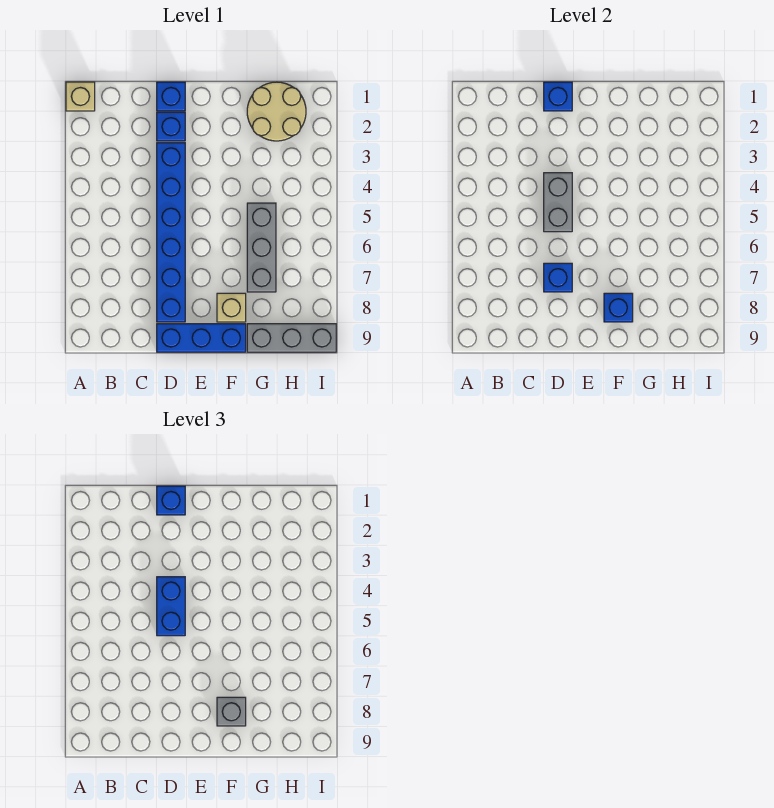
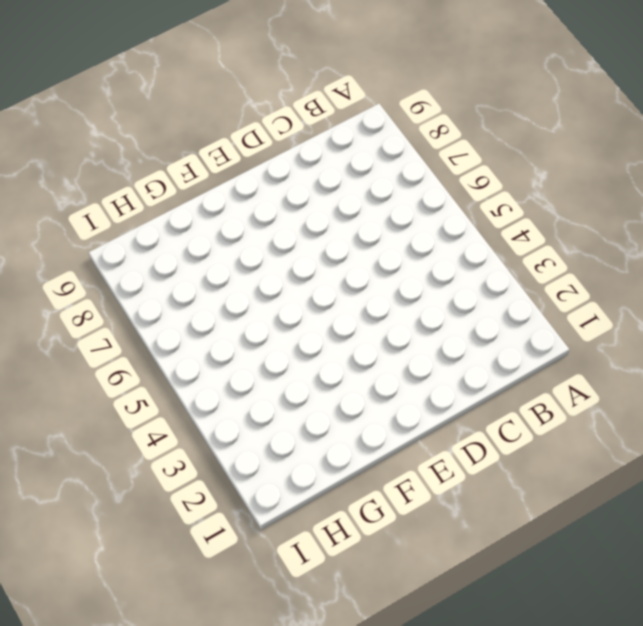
none -> tan 1x1 brick [66,82,95,111]
none -> blue 1x1 brick [157,82,185,111]
none -> blue 1x1 brick [157,112,185,141]

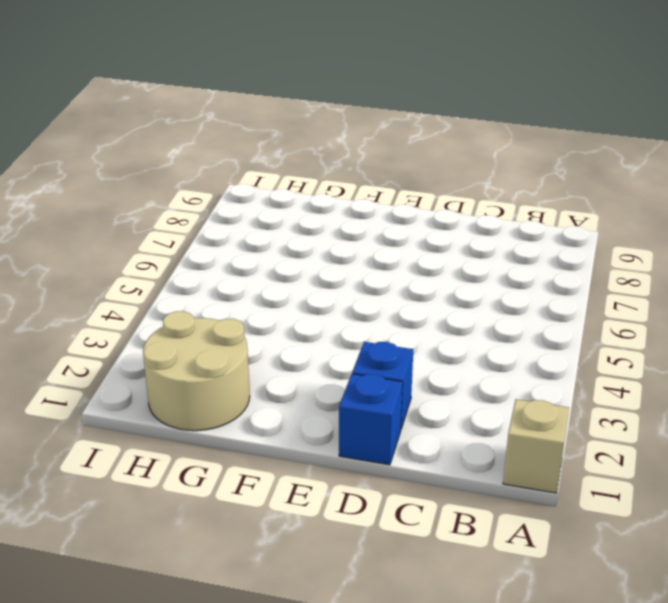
none -> blue 1x6 brick [157,143,185,322]
none -> blue 1x3 brick [157,324,246,352]
none -> tan 1x1 brick [217,293,246,322]

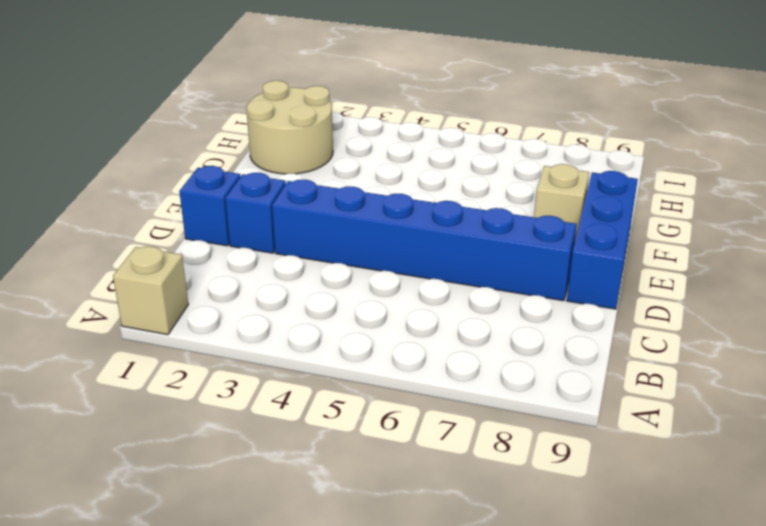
none -> grey 1x3 brick [247,203,276,292]
none -> grey 1x3 brick [247,324,336,352]
none -> blue 1x1 brick [544,82,572,111]

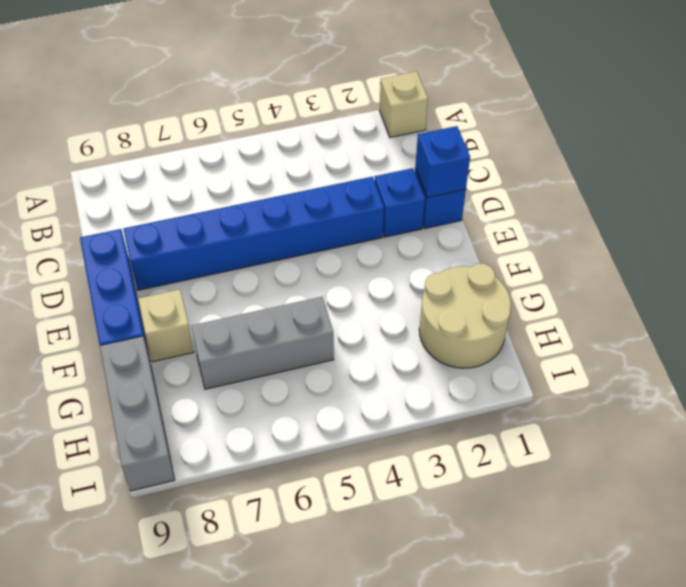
none -> grey 1x2 brick [544,173,572,232]
none -> blue 1x1 brick [544,263,572,292]
none -> blue 1x1 brick [604,293,633,322]

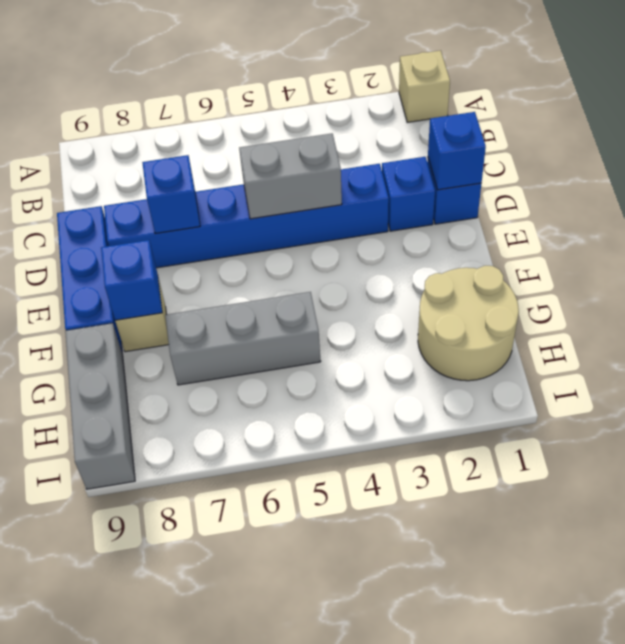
none -> blue 1x1 brick [157,486,185,515]
none -> blue 1x2 brick [157,577,185,636]
none -> grey 1x1 brick [217,697,246,726]

